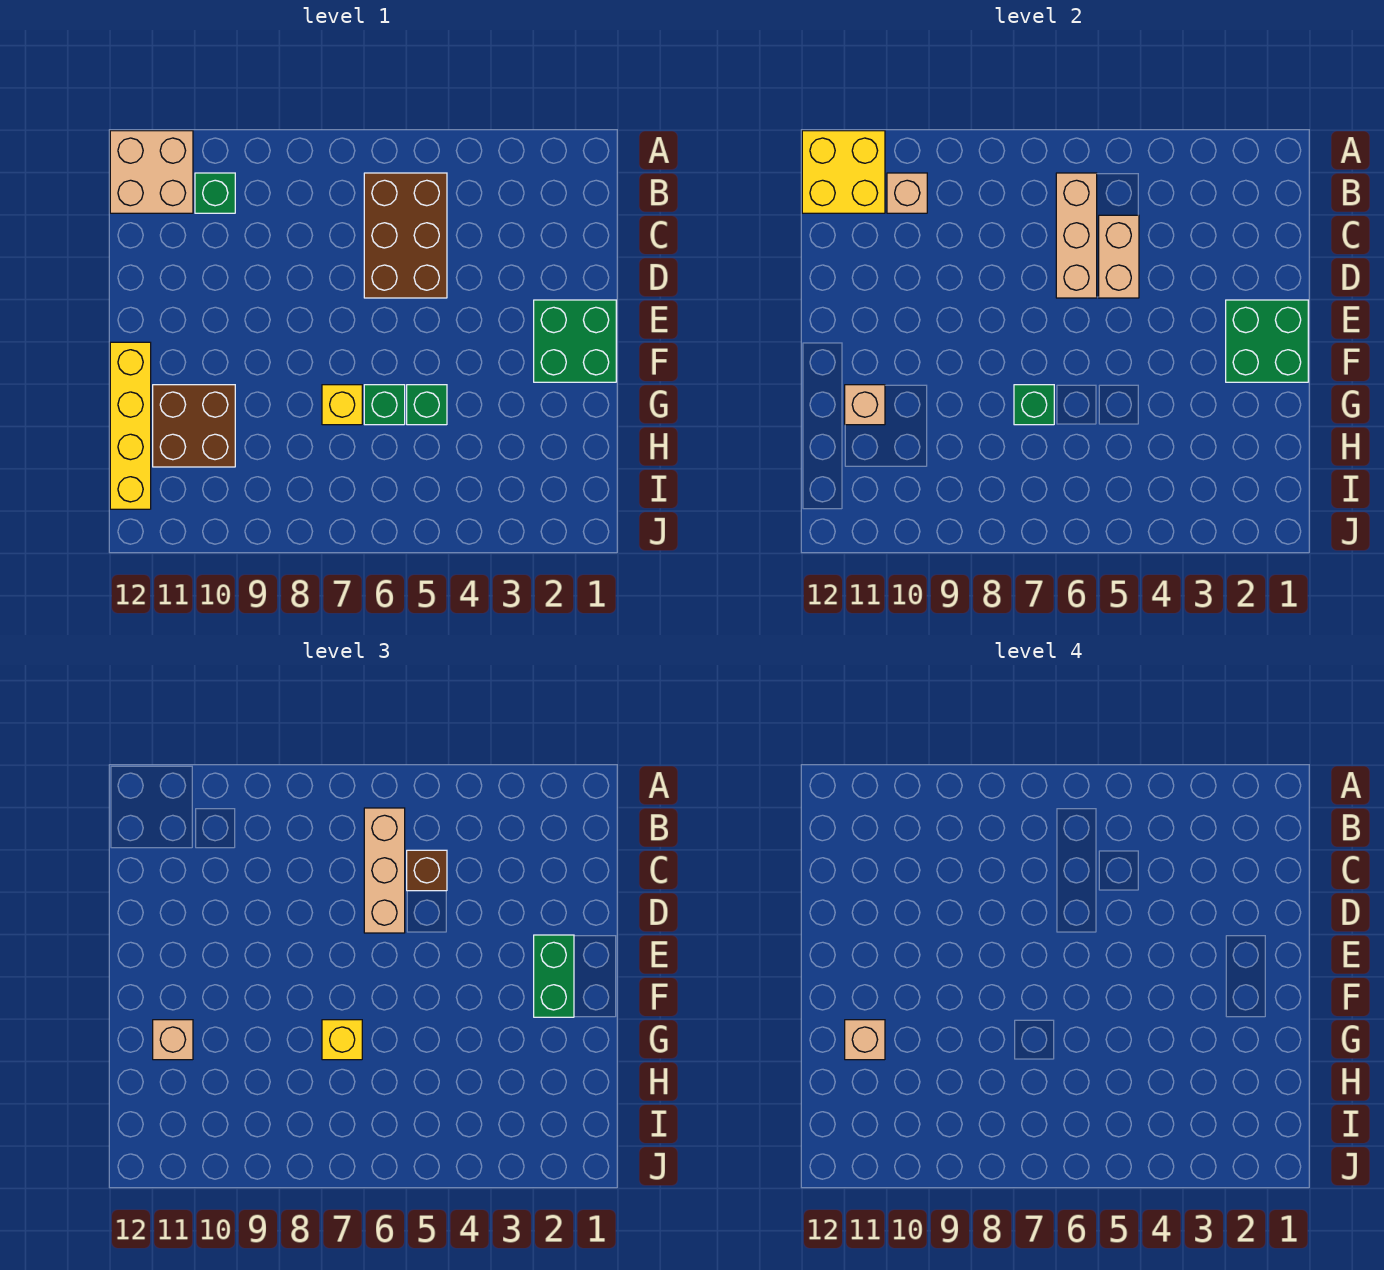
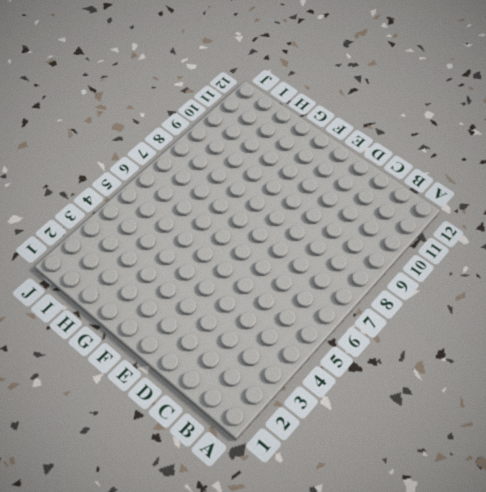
none -> tan 2x2 brick [110,131,193,213]
none -> brown 2x3 brick [364,173,447,298]
none -> green 1x1 brick [195,173,235,213]

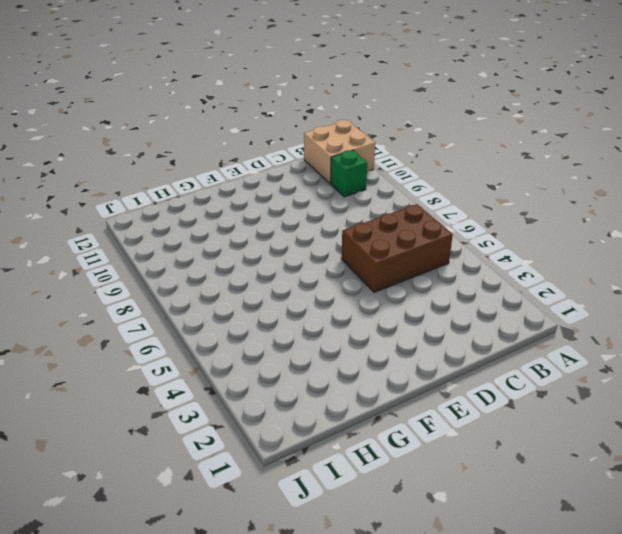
none -> green 2x2 brick [534,300,616,382]
none -> yellow 1x4 brick [110,342,151,509]
none -> green 1x1 brick [407,385,447,425]

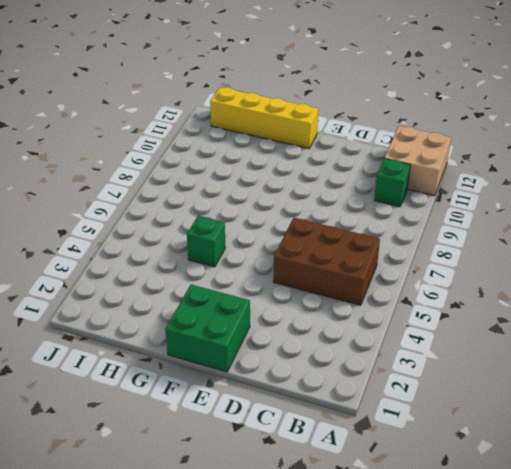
none -> green 1x1 brick [364,385,405,425]
none -> yellow 1x1 brick [322,385,362,425]
none -> brown 2x2 brick [153,385,235,467]

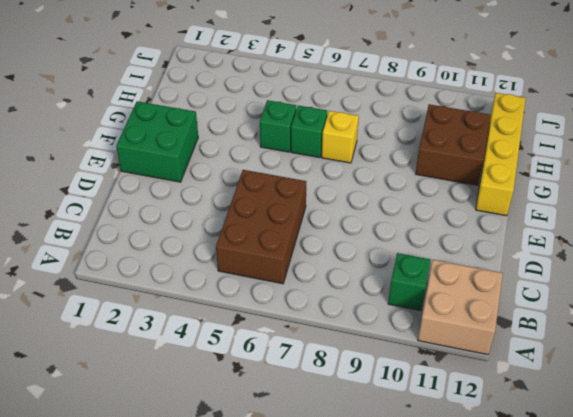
none -> yellow 2x2 brick [802,131,885,213]
none -> tan 1x3 brick [1056,173,1097,298]
none -> tan 1x1 brick [887,173,927,213]

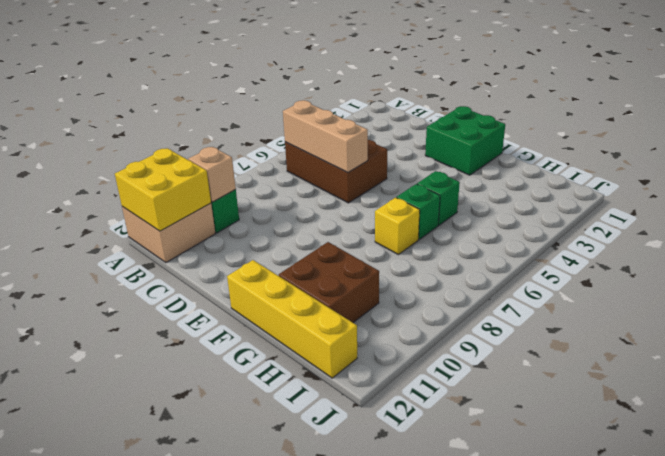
none -> tan 1x2 brick [1099,215,1139,298]
none -> green 2x2 brick [1226,300,1308,382]
none -> green 1x1 brick [1014,385,1054,425]

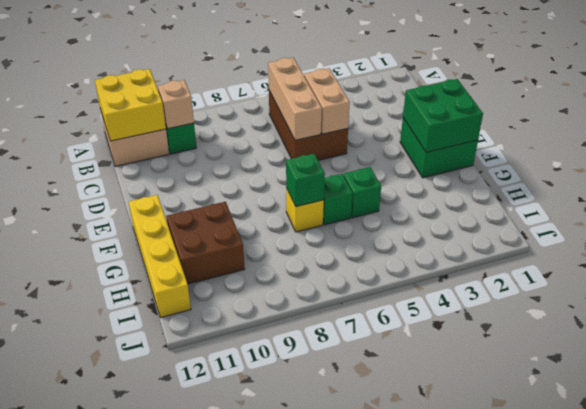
none -> tan 1x1 brick [845,385,885,425]
none -> tan 1x3 brick [364,808,405,933]
none -> brown 1x1 brick [407,850,447,891]

